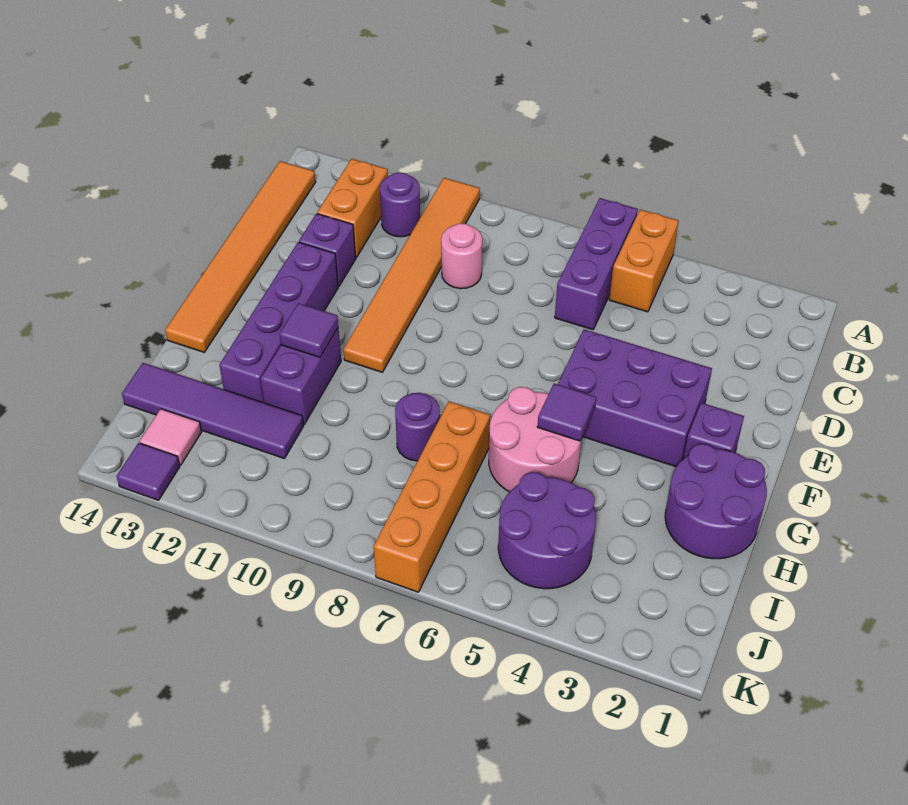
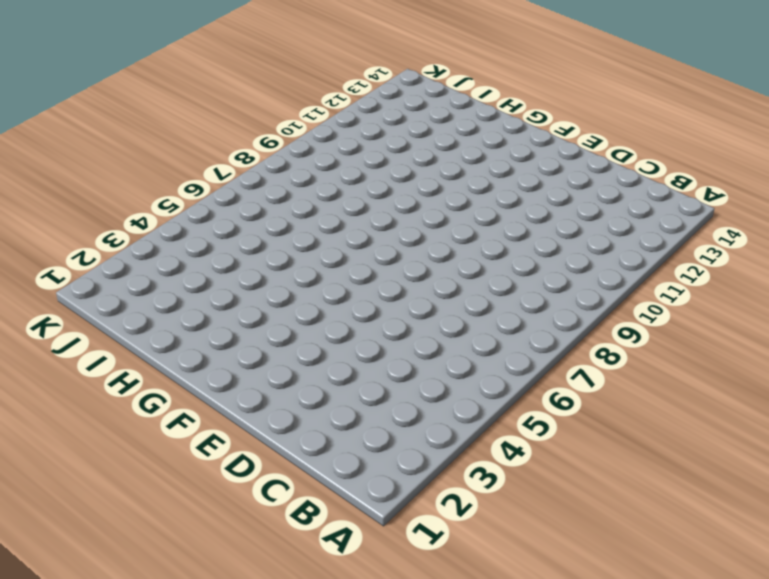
none -> orange 1x2 brick [609,210,678,312]
none -> purple 1x3 brick [555,198,638,330]
none -> orange 1x6 tile [343,178,480,372]

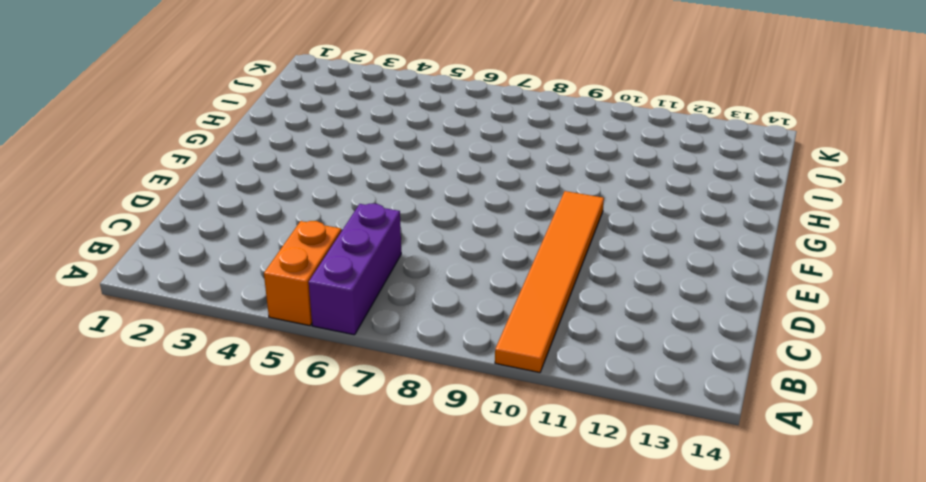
none -> purple 1x1 round brick [380,173,420,237]
none -> orange 1x2 brick [317,159,388,258]
none -> orange 1x6 tile [165,161,316,352]

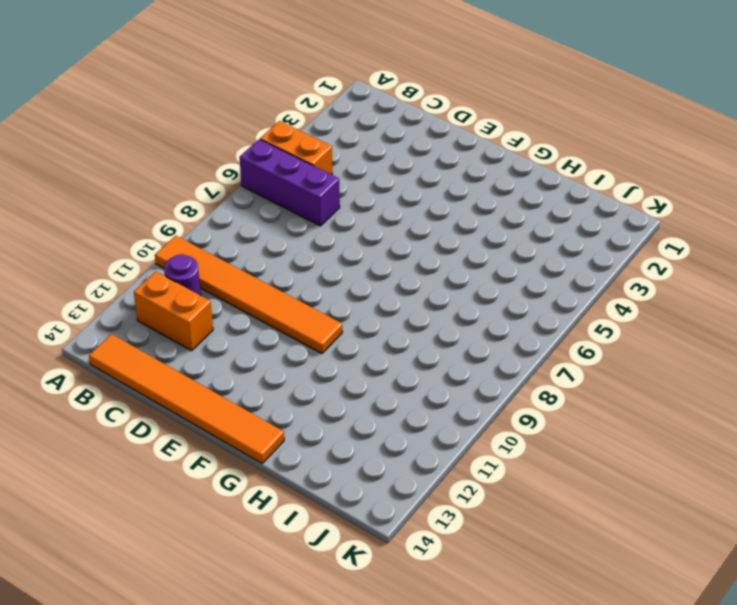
none -> pink 1x1 round brick [441,223,482,289]
none -> purple 1x1 brick [299,214,356,286]
none -> purple 2x3 brick [558,329,712,467]

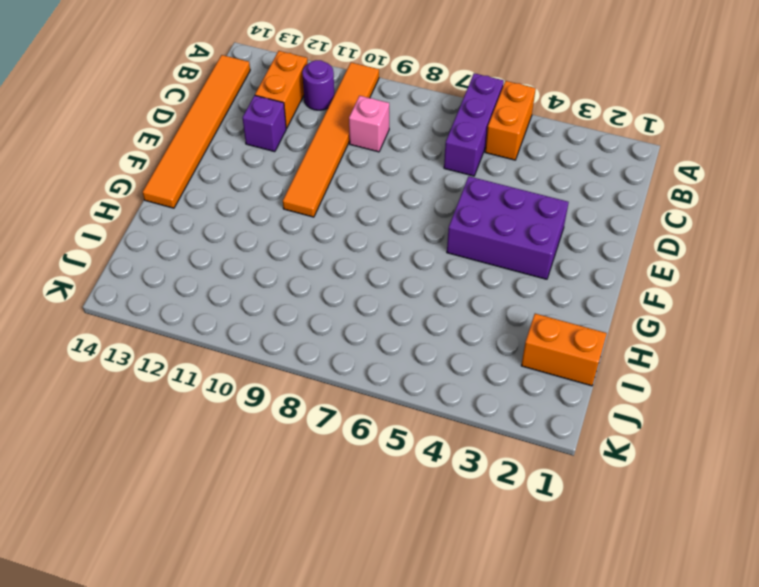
pink 1x1 brick [349,96,389,152] -> pink 1x1 round brick [441,223,482,289]
orange 1x2 brick [521,314,607,386] -> none
none -> purple 1x4 brick [219,242,338,403]
none -> purple 1x1 brick [683,403,744,459]
none -> purple 2x2 round brick [665,444,767,559]

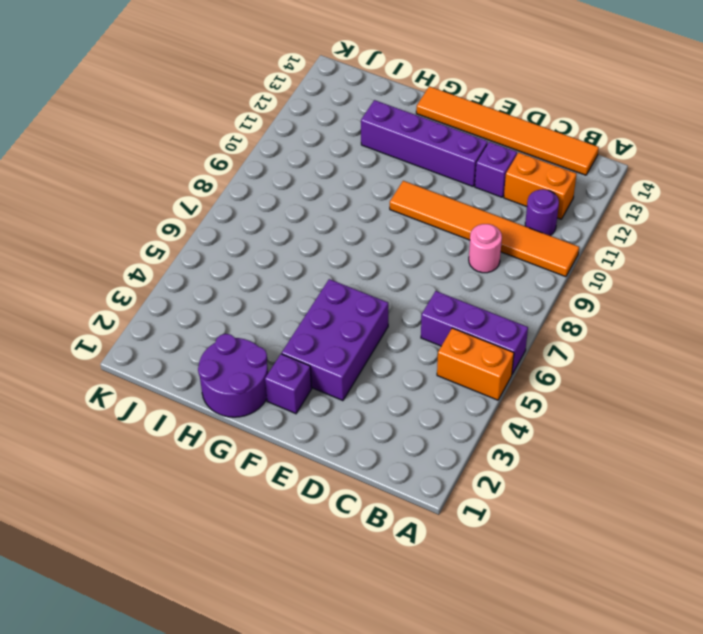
none -> pink 2x2 round brick [489,387,581,492]
none -> purple 1x2 brick [261,328,341,424]
none -> orange 1x4 brick [374,401,490,592]

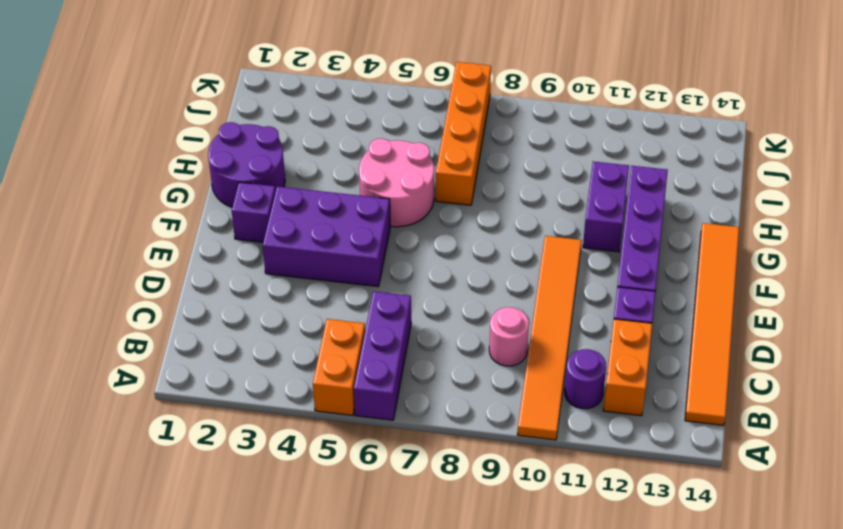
none -> purple 1x1 round brick [395,393,440,461]
none -> purple 2x2 round brick [498,472,596,589]
none -> purple 1x4 tile [122,363,303,459]

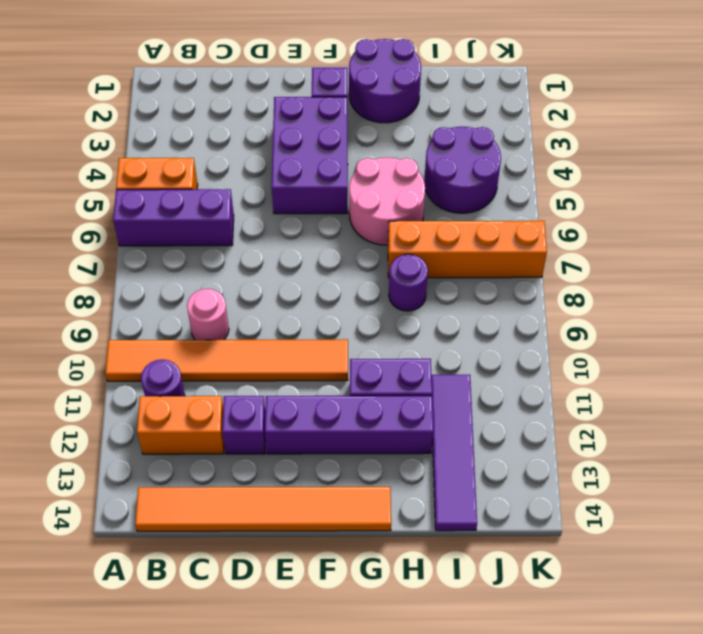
none -> pink 1x1 tile [140,409,202,465]
none -> purple 1x1 tile [117,443,180,500]
none -> purple 1x1 tile [537,384,596,441]

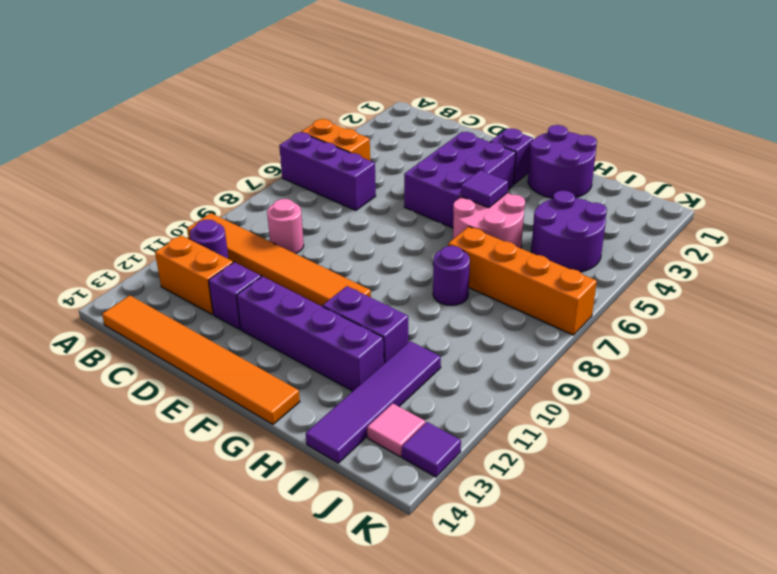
none -> purple 1x1 tile [279,303,338,357]

